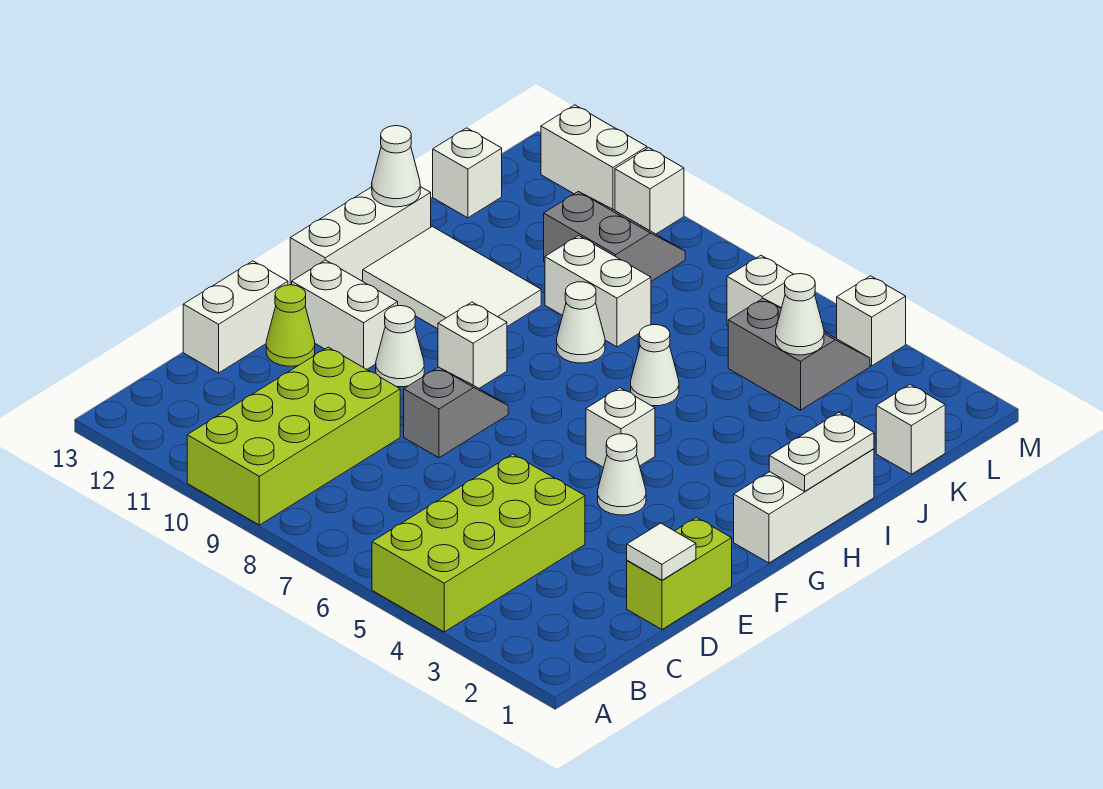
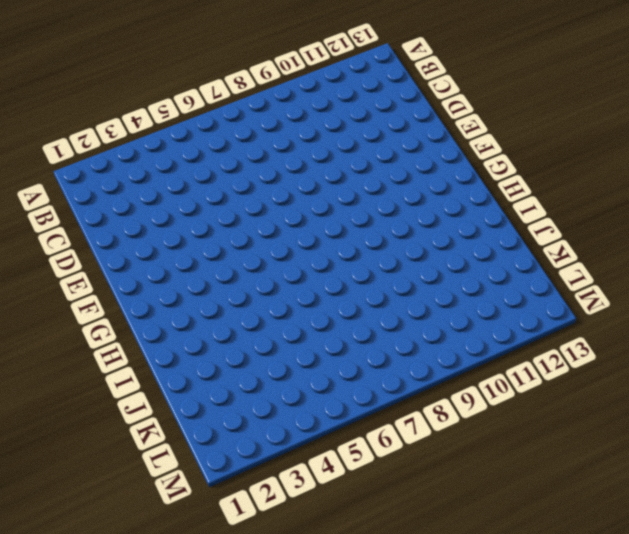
none -> lime 2x4 brick [372,454,585,632]
none -> lime 2x4 brick [187,347,400,525]
none -> lime 1x2 brick [627,517,732,629]

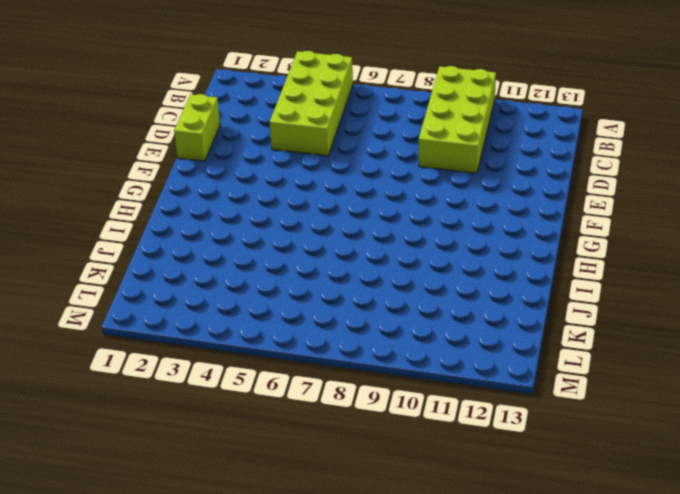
none -> white 1x2 brick [183,261,288,373]
none -> grey 1x2 slope [404,367,508,458]
none -> lime 1x1 cone [266,285,315,366]

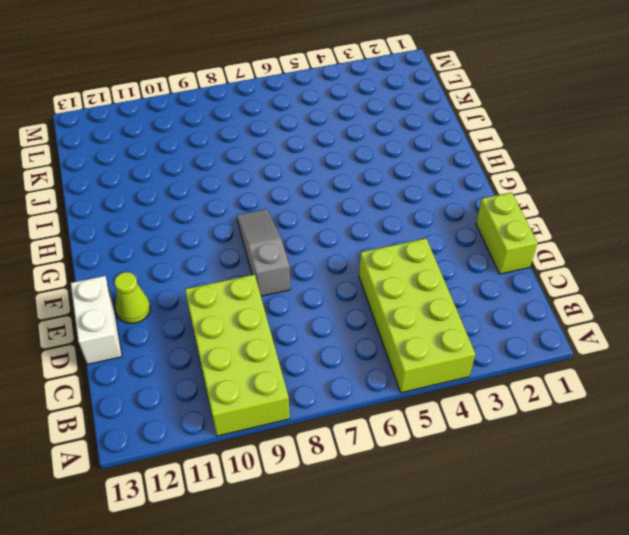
grey 1x3 slope [237,209,290,296] -> grey 1x2 slope [404,367,508,458]
none -> white 1x1 cone [598,434,646,515]
none -> white 1x1 cone [376,306,424,387]
none -> white 1x2 brick [292,260,398,369]

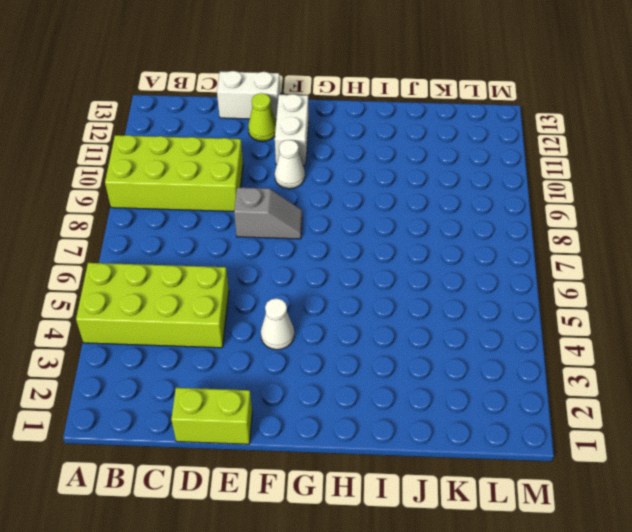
none -> white 1x3 brick [734,449,874,563]
none -> white 1x1 brick [586,388,655,467]
none -> white 1x1 brick [438,302,507,388]

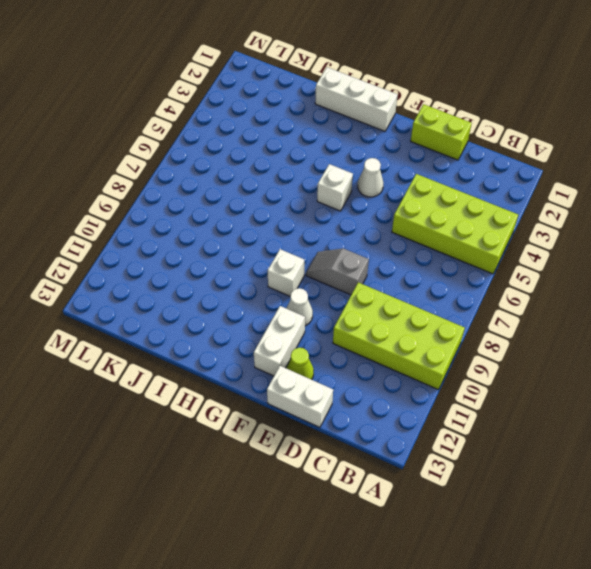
none -> white 1x3 brick [290,187,431,285]
none -> white 2x3 tile [363,226,541,329]
none -> white 1x1 cone [631,325,679,406]

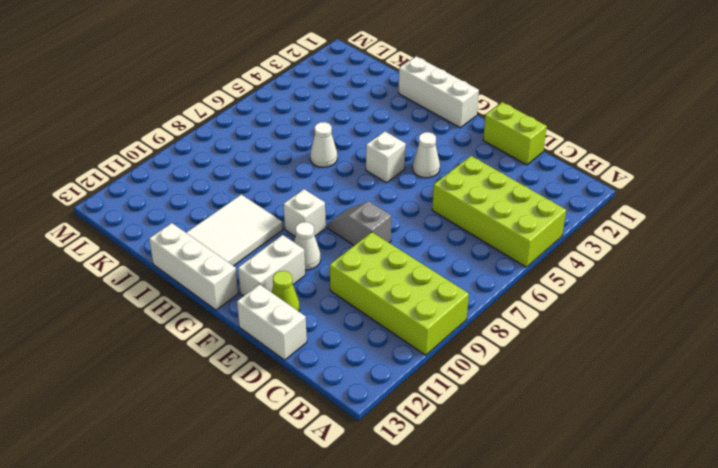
none -> white 1x1 cone [557,282,605,363]
none -> white 1x2 brick [545,236,651,347]
none -> white 1x1 brick [876,384,945,474]

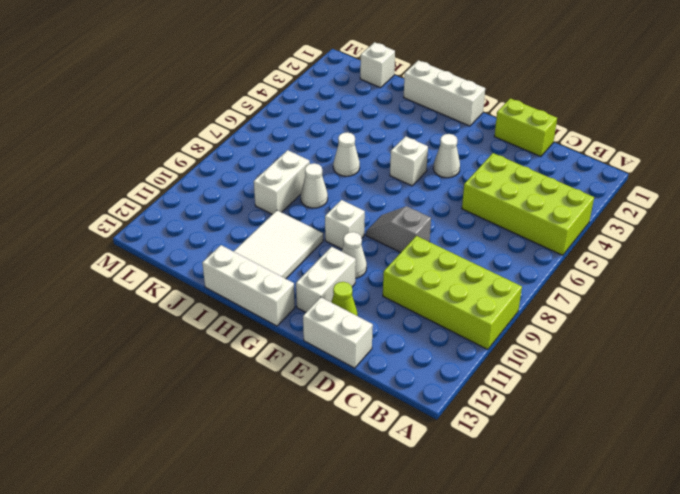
none -> grey 2x2 slope [728,298,870,410]
none -> grey 2x2 slope [544,192,685,281]
none -> white 1x1 brick [433,128,502,218]

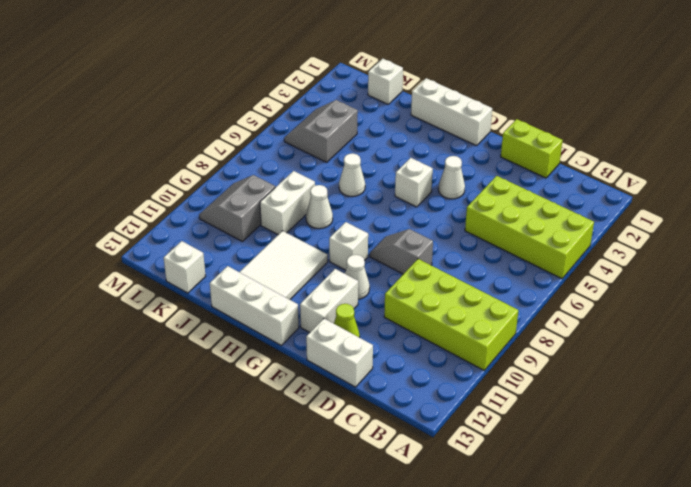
none -> white 1x1 brick [727,256,794,325]
none -> white 1x1 brick [837,276,906,366]
none -> white 1x1 brick [615,148,684,234]

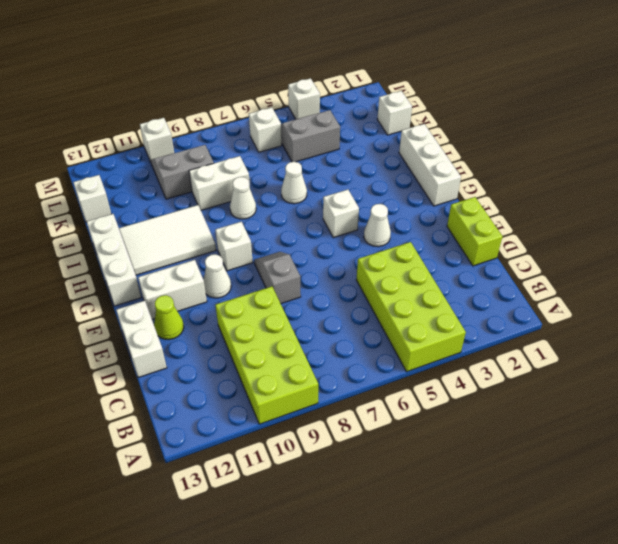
none -> white 1x2 brick [541,105,647,210]
none -> white 1x1 tile [627,523,696,580]
none -> white 1x2 plate [769,412,874,492]

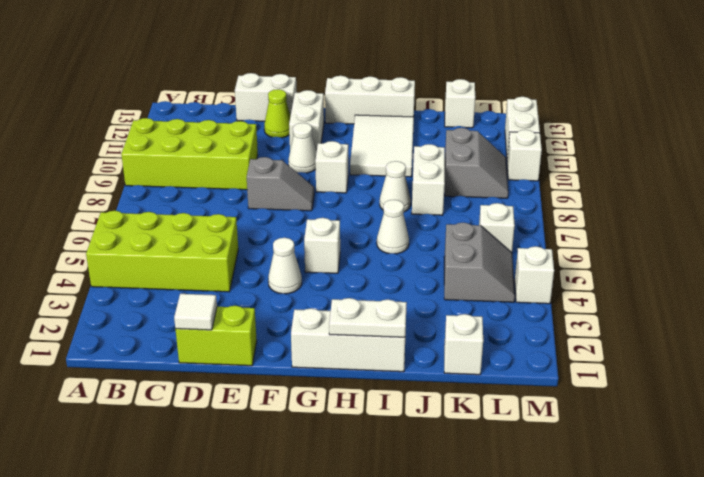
none -> white 1x1 cone [372,126,420,207]
none -> white 1x1 cone [776,274,824,355]

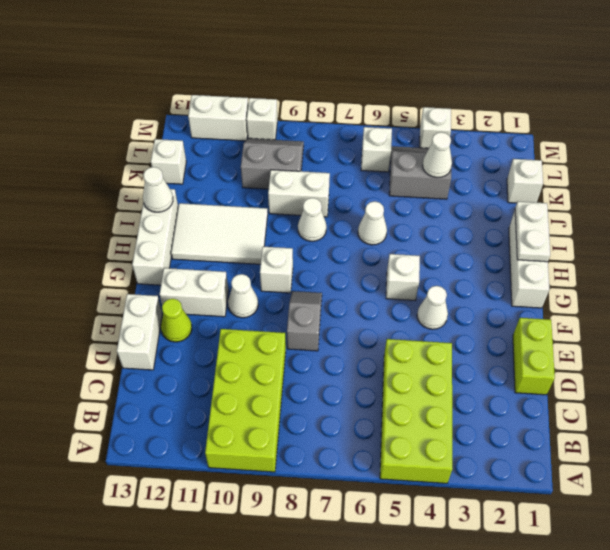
none -> white 1x1 tile [627,523,696,580]

